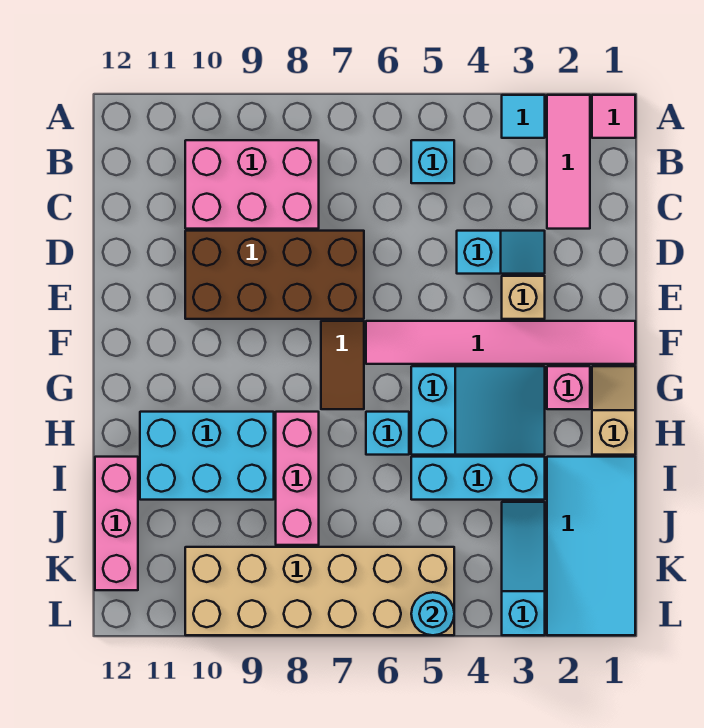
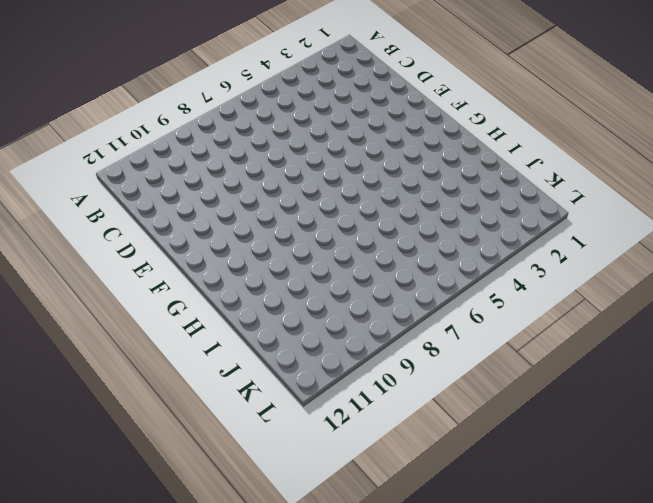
none -> pink 1x1 tile [592,95,635,138]
none -> pink 1x3 tile [547,95,590,229]
none -> cyan 1x1 tile [502,95,545,138]

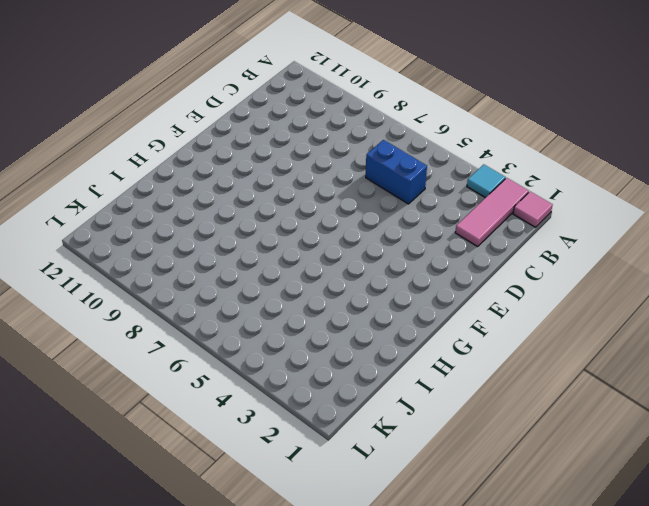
blue 1x2 brick [366,140,427,204] -> none
none -> cyan 1x1 brick [411,140,454,183]
none -> pink 2x3 brick [185,140,319,229]
none -> cyan 1x2 slope [457,231,545,274]

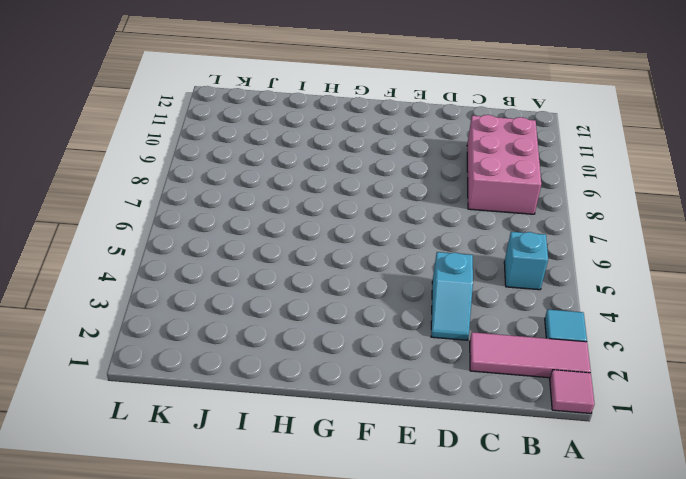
none -> brown 2x4 brick [185,231,364,319]
none -> tan 1x1 brick [502,276,545,319]
none -> pink 1x6 tile [366,321,635,364]

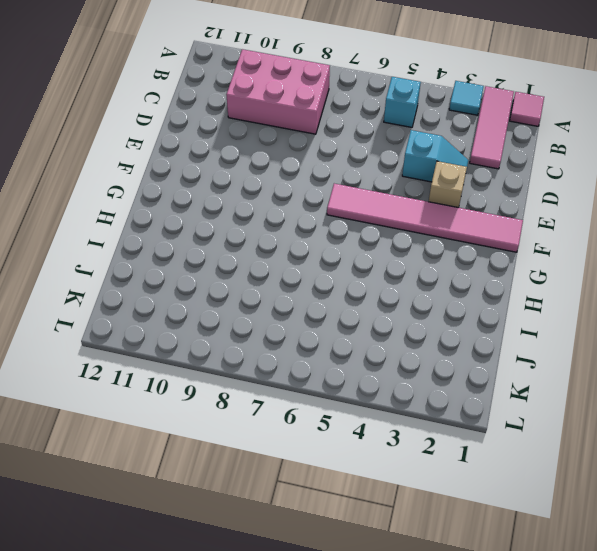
none -> brown 2x4 brick [185,231,364,319]
none -> brown 1x2 tile [321,321,364,409]
none -> tan 1x2 slope [592,366,635,455]

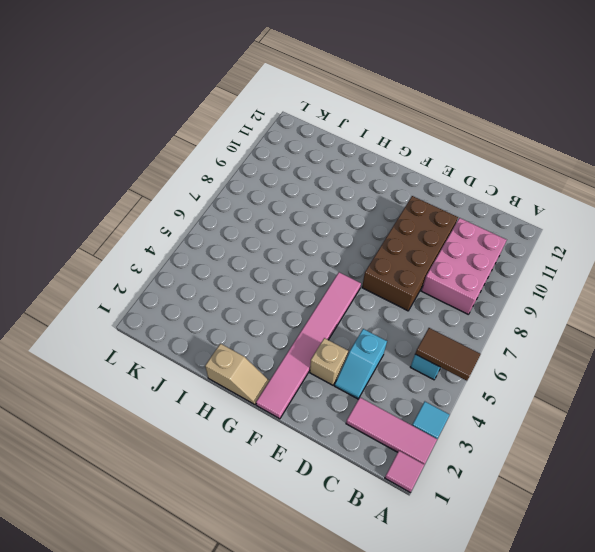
brown 1x2 tile [415,328,481,381] -> brown 1x2 tile moved to [321,321,364,409]
none -> pink 1x1 brick [547,366,590,409]
none -> cyan 2x3 slope [411,366,545,455]
none -> cyan 1x1 brick [366,412,409,455]

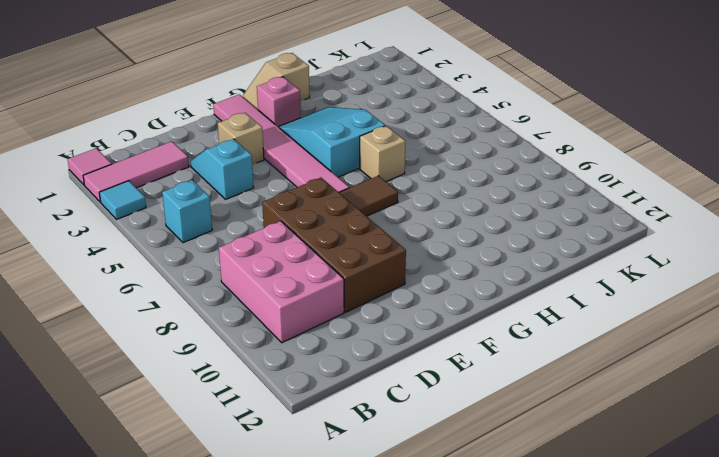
tan 1x1 brick [360,126,405,182] -> cyan 1x1 brick [366,412,409,455]
none -> pink 1x3 brick [276,412,319,545]
none -> cyan 2x3 brick [140,412,274,500]
none -> cyan 2x4 tile [547,457,635,635]

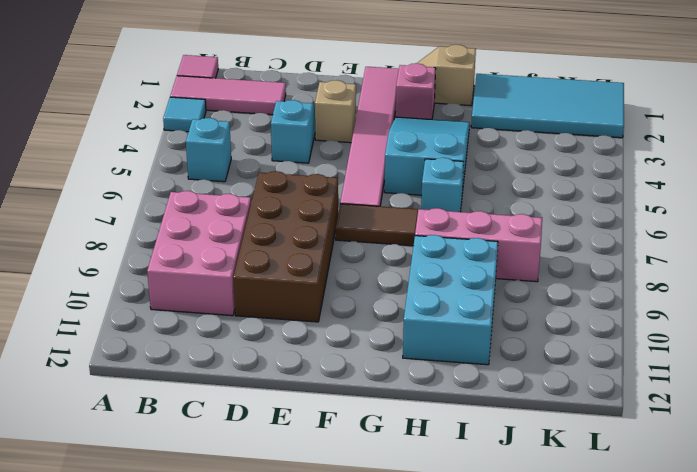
none -> cyan 1x3 brick [411,457,545,500]
none -> pink 1x3 brick [95,457,138,590]
none -> cyan 1x3 slope [502,502,545,635]

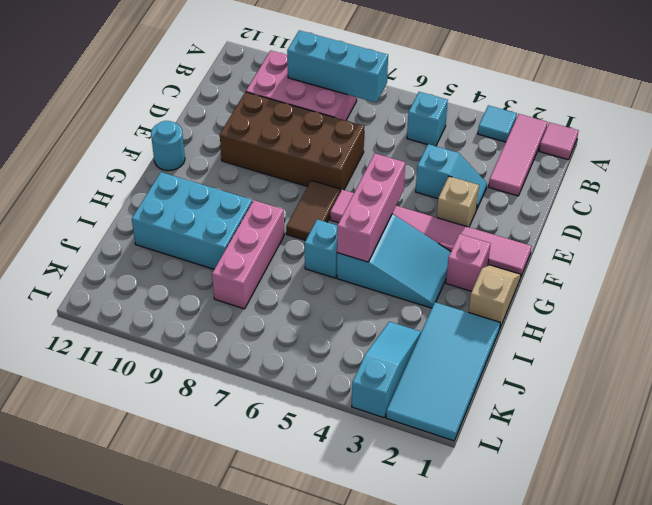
cyan 1x3 brick [287,30,388,103] -> cyan 1x3 brick moved to [411,457,545,500]
pink 1x3 brick [337,154,405,262] -> pink 1x3 brick moved to [95,457,138,590]
cyan 1x1 round brick [151,121,185,171] -> cyan 1x1 round brick moved to [411,592,454,635]
none -> tan 2x6 brick [185,547,454,635]

